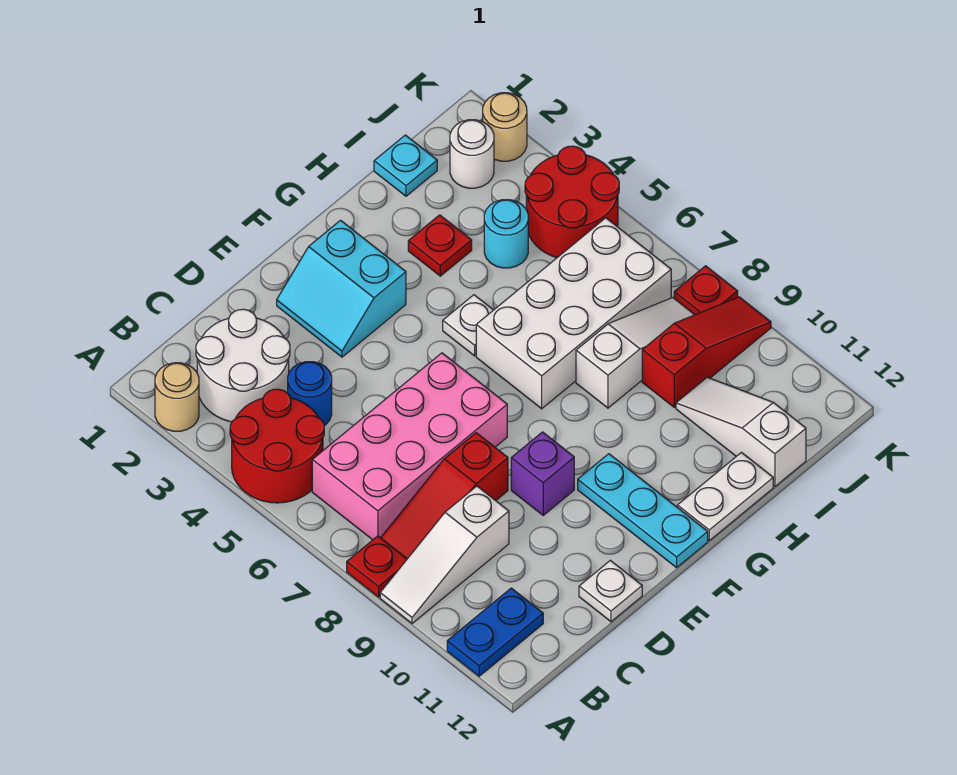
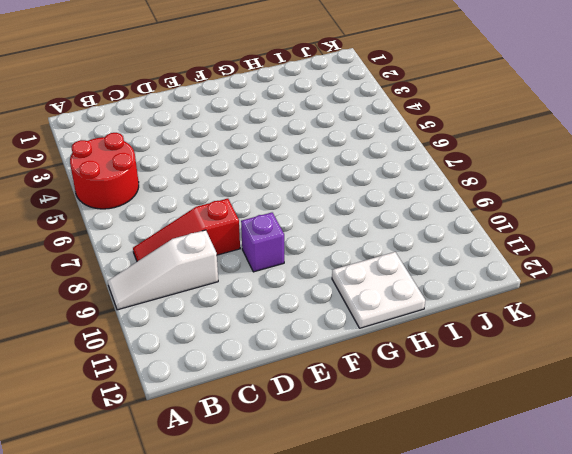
white 2x2 plate [332,252,425,328] -> white 1x2 plate [677,452,773,541]
none -> tan 1x1 round brick [155,363,199,431]
none -> red 1x1 plate [347,536,407,597]
none -> blue 1x2 plate [447,588,543,676]

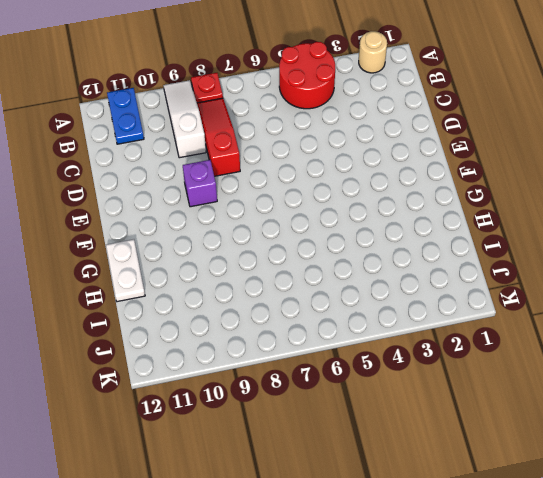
none -> white 2x2 round brick [196,309,290,422]
none -> pink 2x4 brick [312,353,507,540]
none -> blue 1x1 round brick [288,362,332,426]

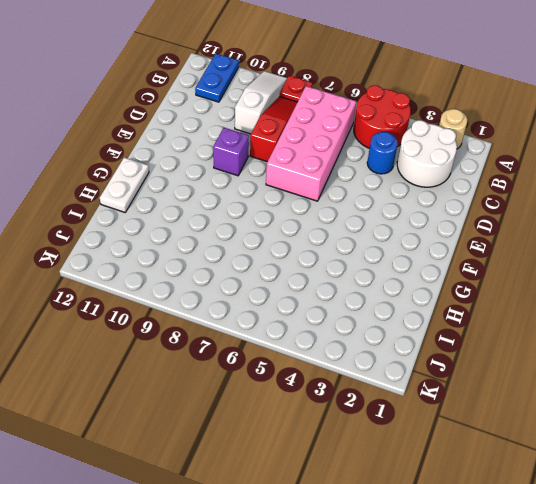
none -> white 1x1 plate [579,560,642,622]
none -> cyan 2x2 slope [277,220,406,357]
none -> cyan 1x3 plate [578,454,708,568]

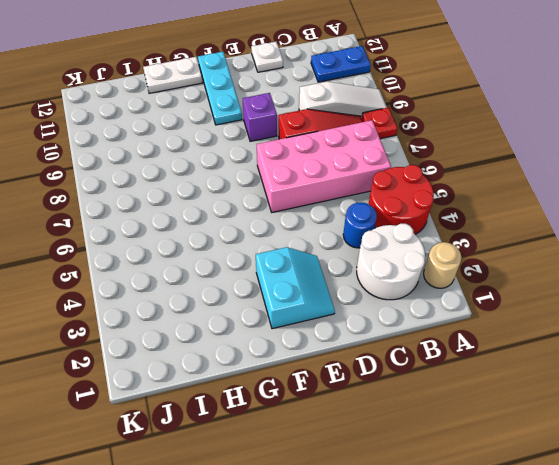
none -> white 1x1 plate [443,295,493,356]
none -> white 2x4 brick [476,218,671,409]
none -> red 1x1 plate [408,215,472,276]

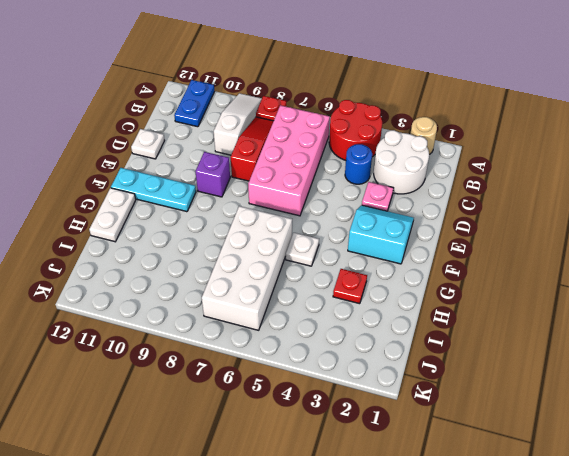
pink 1x1 plate [362,182,393,211] -> none
none -> white 1x3 slope [576,298,695,408]
none -> cyan 1x1 plate [374,135,437,196]
none -> cyan 1x1 round brick [484,200,528,268]

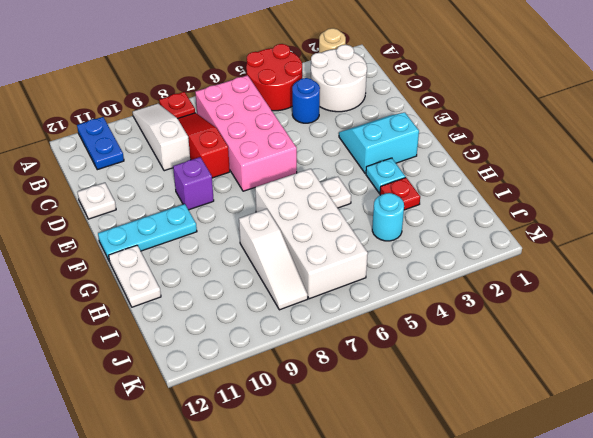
cyan 1x1 plate [366,158,405,193] -> cyan 1x1 plate moved to [374,135,437,196]
none -> red 1x3 slope [642,297,771,407]
none -> white 1x3 slope [676,377,806,487]
none -> white 1x1 round brick [450,120,494,188]

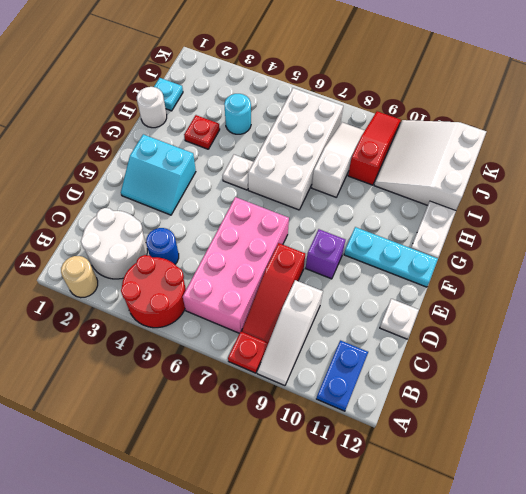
white 1x1 round brick [137,87,167,128] -> white 1x1 round brick moved to [450,120,494,188]
white 3x3 slope [374,120,486,211] -> white 1x3 slope [676,377,806,487]
none -> red 2x2 round brick [525,146,619,258]
none -> tan 1x1 round brick [483,93,527,161]
none -> red 1x1 plate [674,266,738,315]

